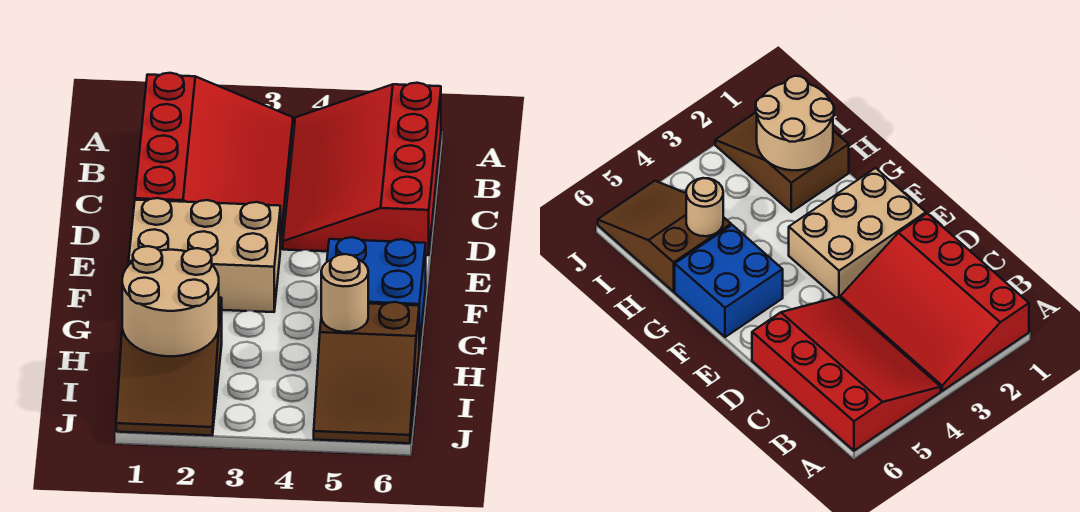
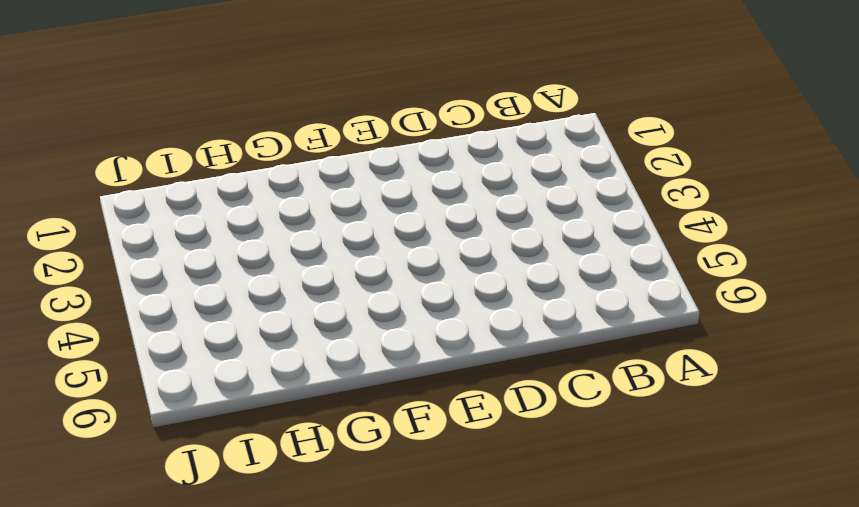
none -> red 3x4 slope [135,73,293,249]
none -> red 3x4 slope [283,83,441,255]

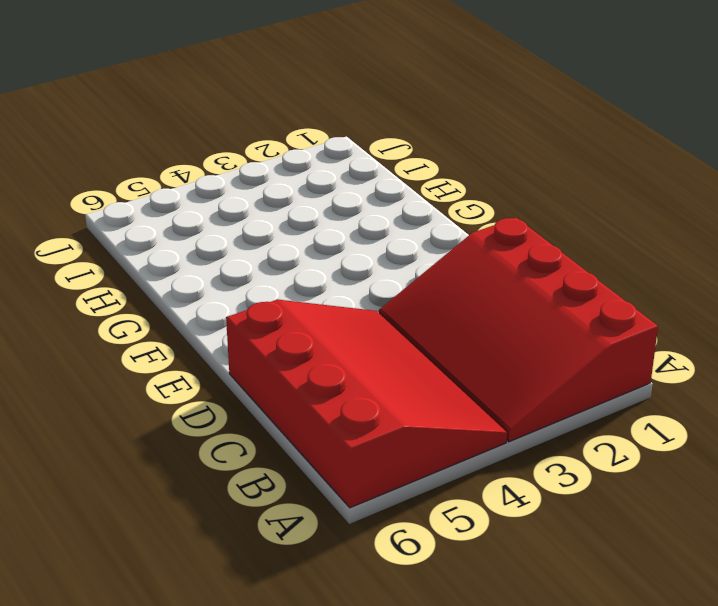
none -> tan 2x3 brick [129,198,280,312]
none -> blue 2x2 brick [327,237,426,349]

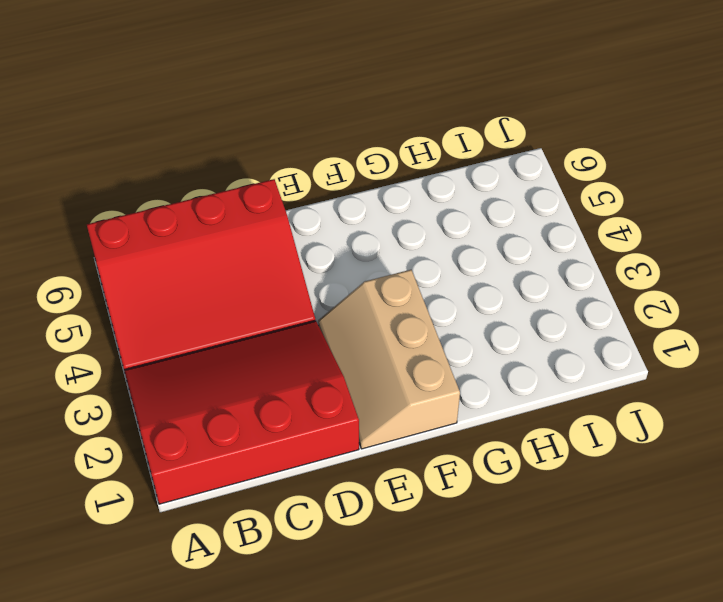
tan 2x3 slope [318,270,460,449] -> tan 2x3 brick [129,198,280,312]
none -> blue 2x2 brick [327,237,426,349]
none -> brown 2x3 slope [116,298,222,435]

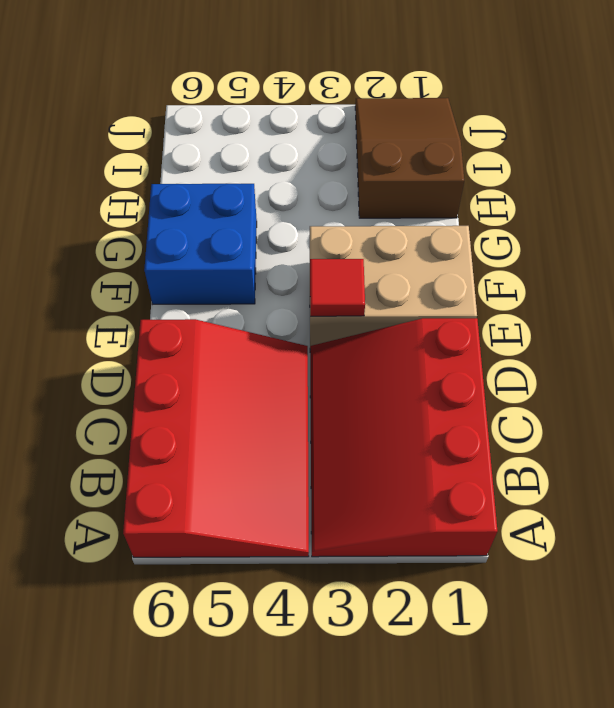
red 1x1 tile [310,259,365,316] -> none
none -> brown 2x3 slope [314,302,419,443]
none -> tan 2x2 round brick [122,246,219,356]

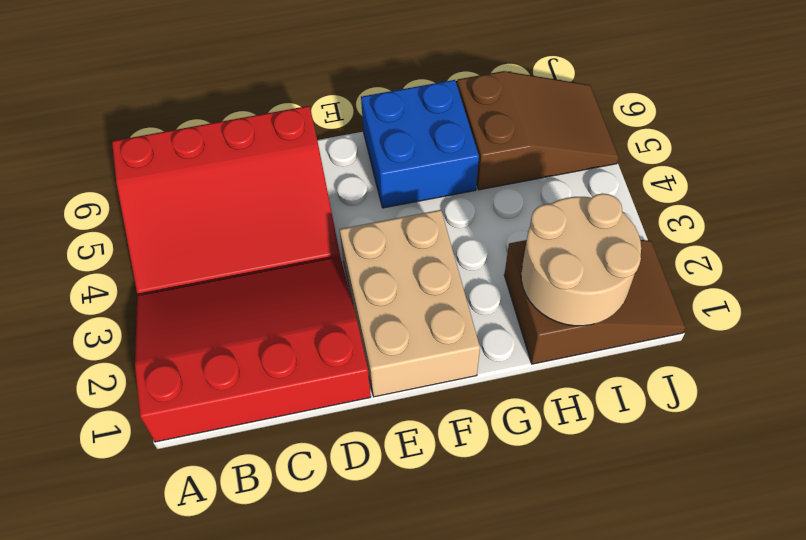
none -> tan 1x1 round brick [321,254,368,332]

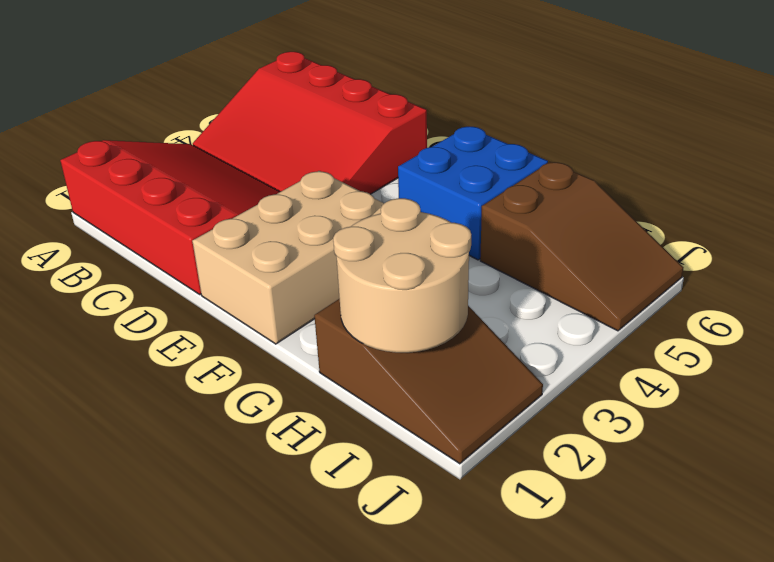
none -> tan 1x1 round brick [321,254,368,332]

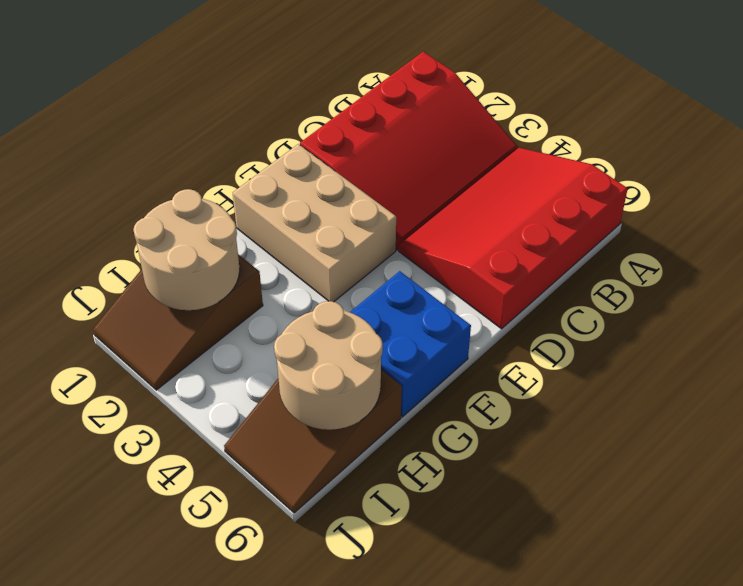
tan 2x2 round brick [274,301,383,430] -> tan 1x1 round brick [321,254,368,332]

